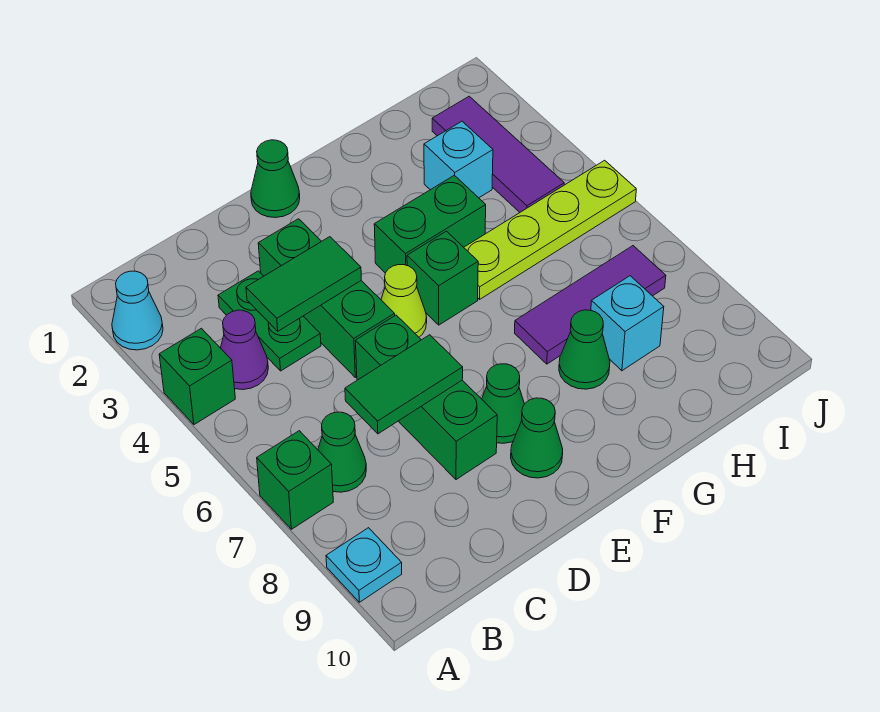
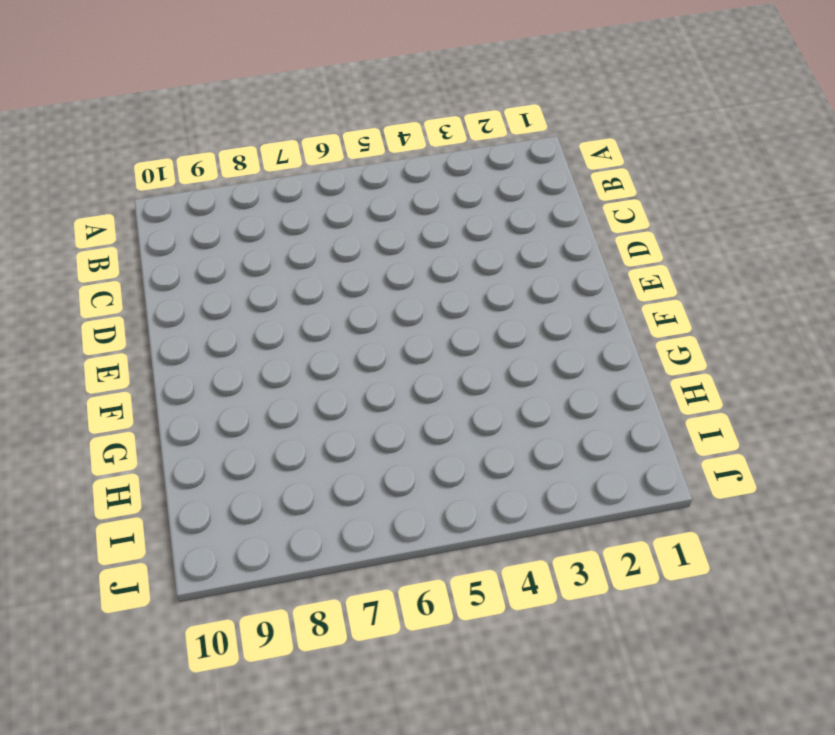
none -> cyan 1x1 cone [112,271,163,350]
none -> green 1x1 brick [159,328,235,425]
none -> green 1x1 brick [257,431,333,529]

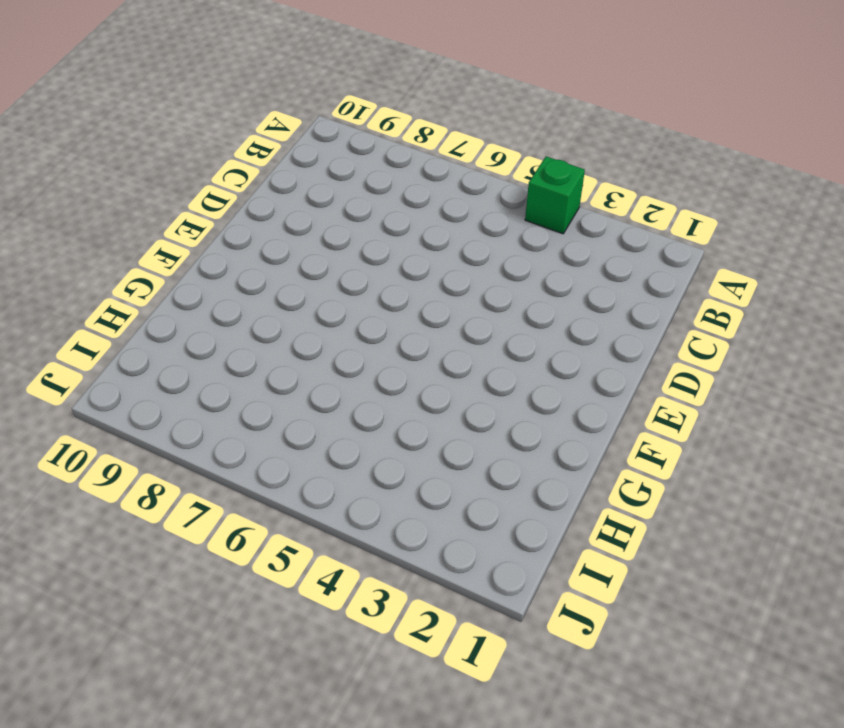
none -> cyan 1x1 cone [112,271,163,350]
none -> green 1x1 brick [257,431,333,529]
none -> cyan 1x1 plate [326,528,402,602]

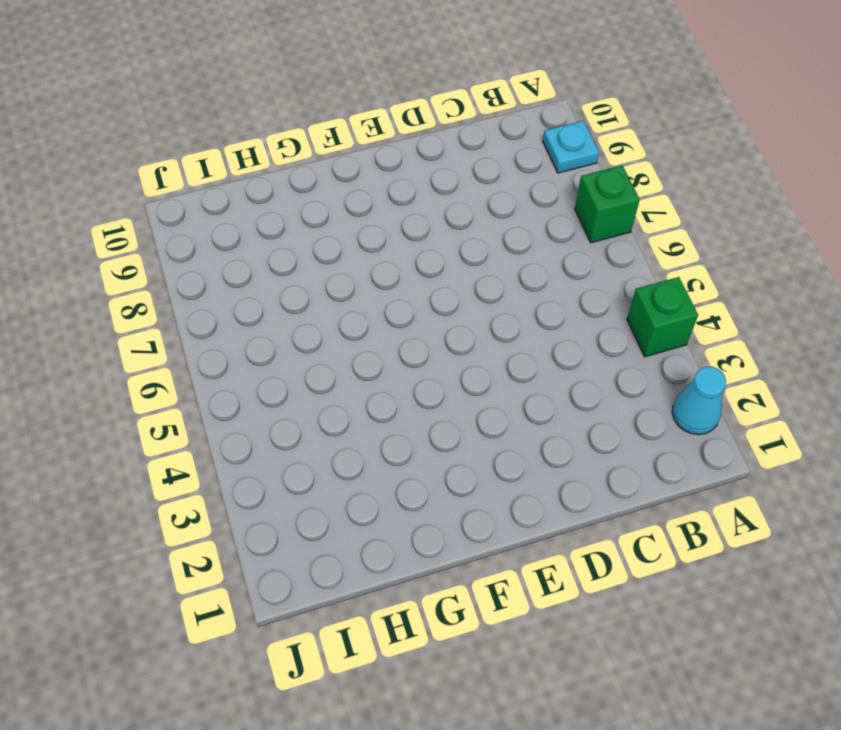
none -> purple 1x1 cone [221,310,268,390]
none -> green 1x1 cone [318,412,366,492]
none -> green 1x2 plate [218,271,321,371]

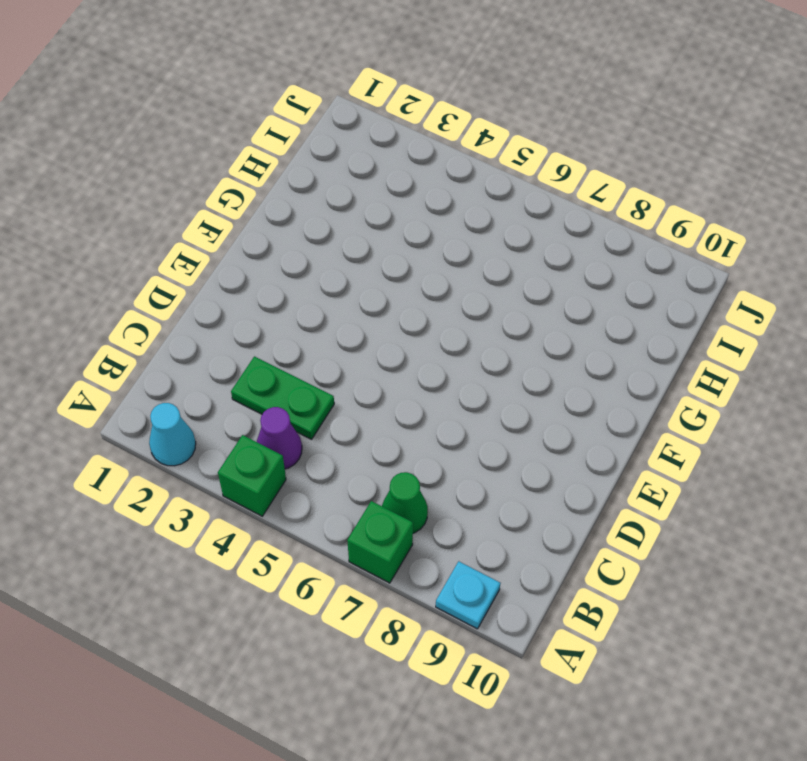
none -> green 1x3 brick [258,219,395,377]
none -> green 1x3 brick [356,315,497,480]
none -> green 1x1 cone [251,140,300,218]

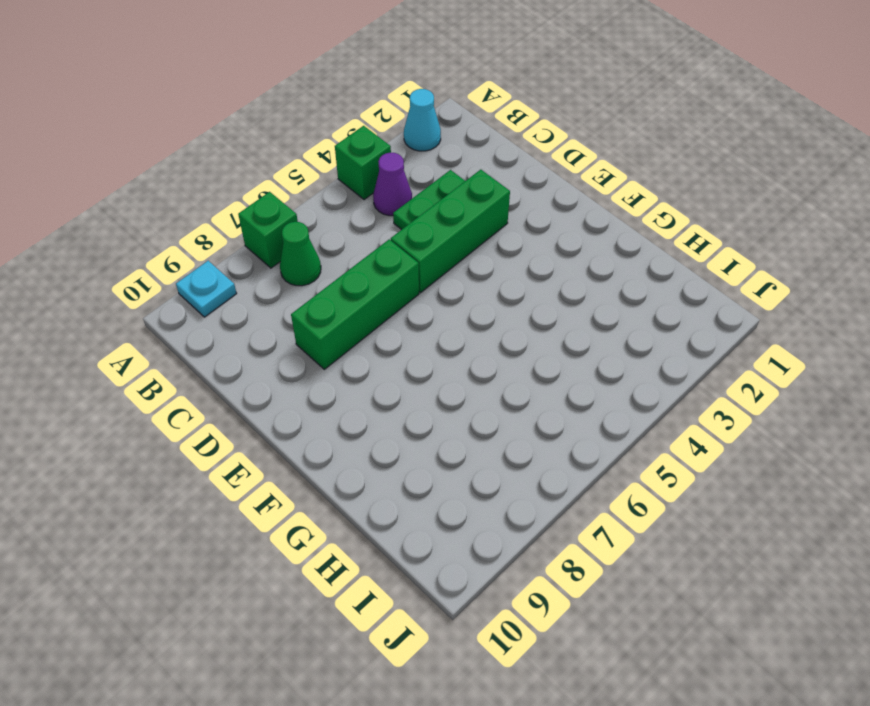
none -> green 1x1 cone [251,140,300,218]
none -> lime 1x1 cone [381,265,427,337]
none -> green 1x1 cone [482,364,524,443]

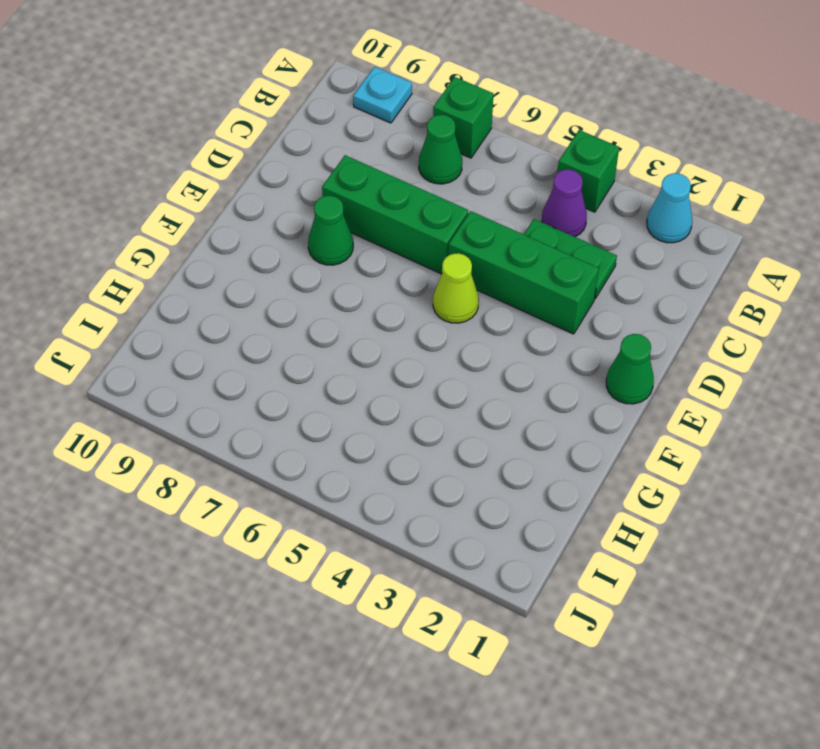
none -> green 1x1 cone [511,398,563,478]
none -> green 1x2 brick [374,175,486,273]
none -> green 1x1 brick [407,231,478,325]

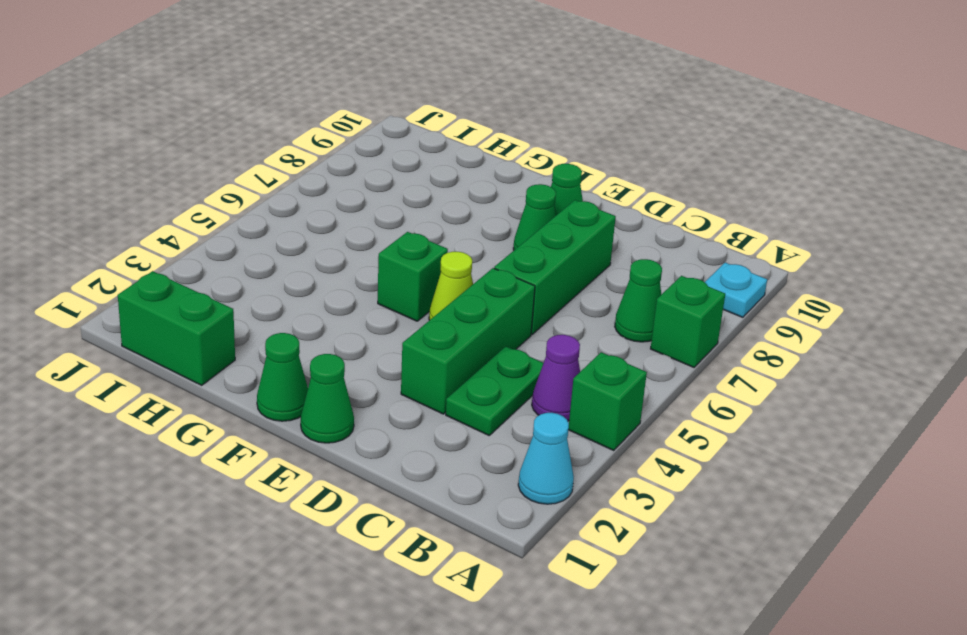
green 1x1 cone [257,333,308,421] -> green 1x1 cone moved to [559,310,610,389]
green 1x2 brick [118,271,235,385] -> green 1x2 brick moved to [374,175,486,273]
none -> lime 1x4 plate [464,160,636,299]
none -> purple 1x3 tile [515,246,666,364]
none -> cyan 1x1 brick [424,121,493,198]

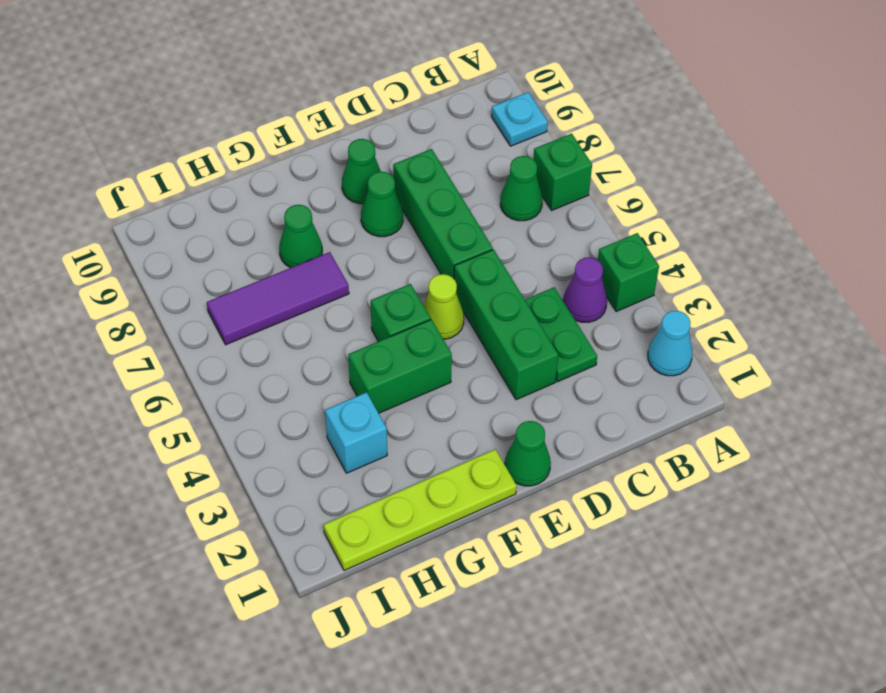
lime 1x4 plate [324,449,517,570] -> lime 1x4 plate moved to [464,160,636,299]
none -> cyan 1x1 brick [591,276,664,371]
none -> purple 1x3 tile [432,96,564,212]
none -> green 1x2 tile [246,237,361,331]

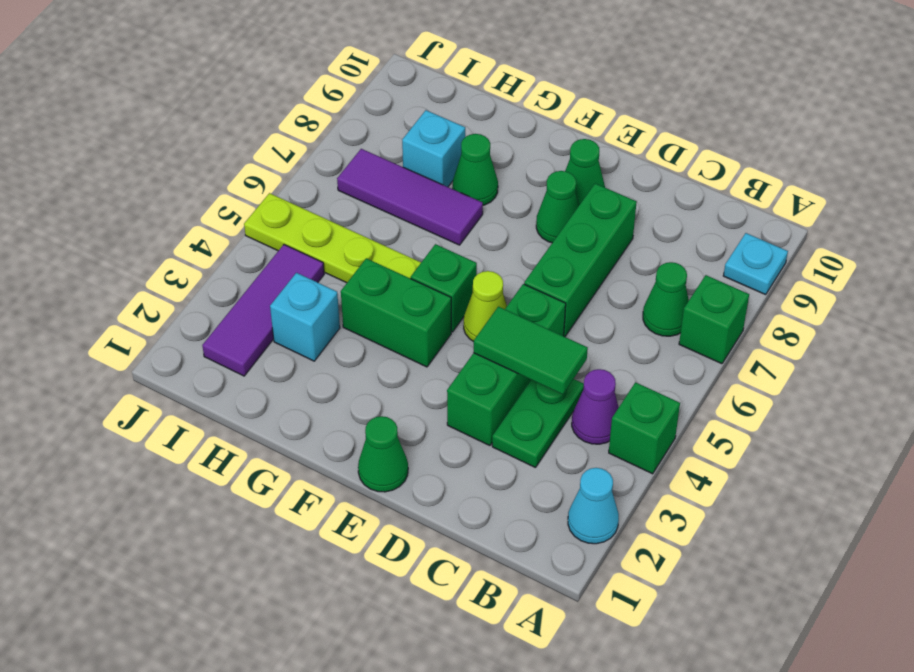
none -> green 1x2 tile [345,335,463,434]

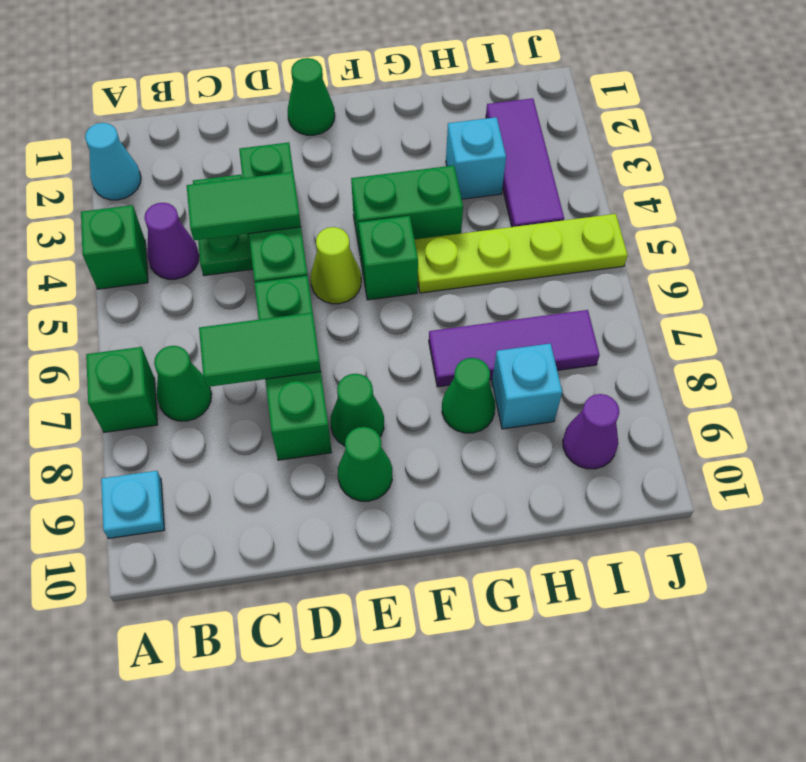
purple 1x1 cone [563,394,619,469] -> none

